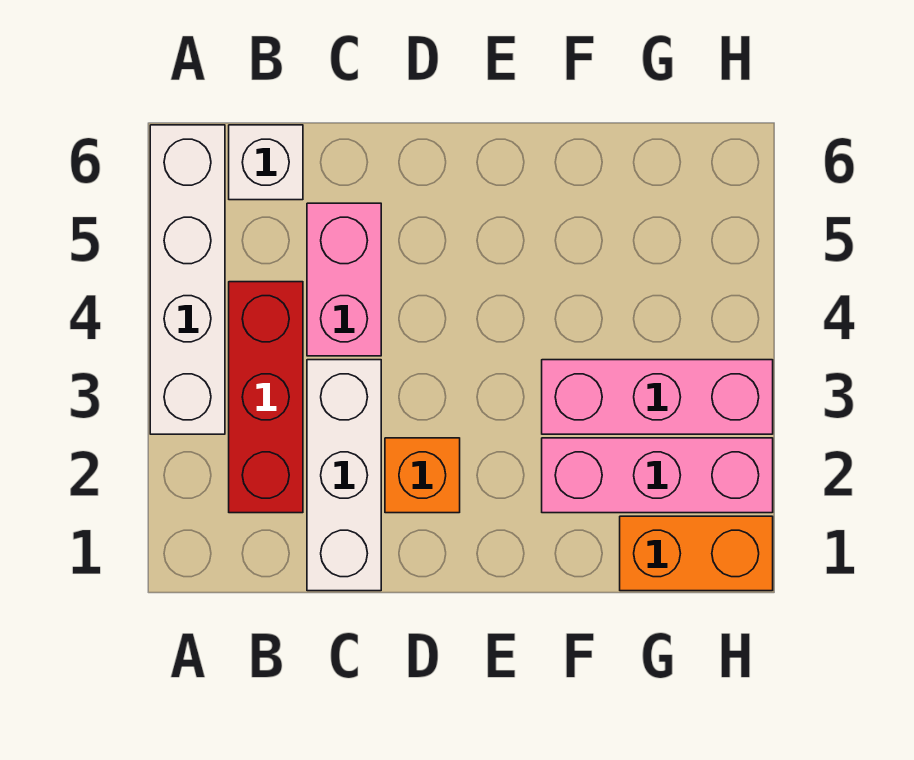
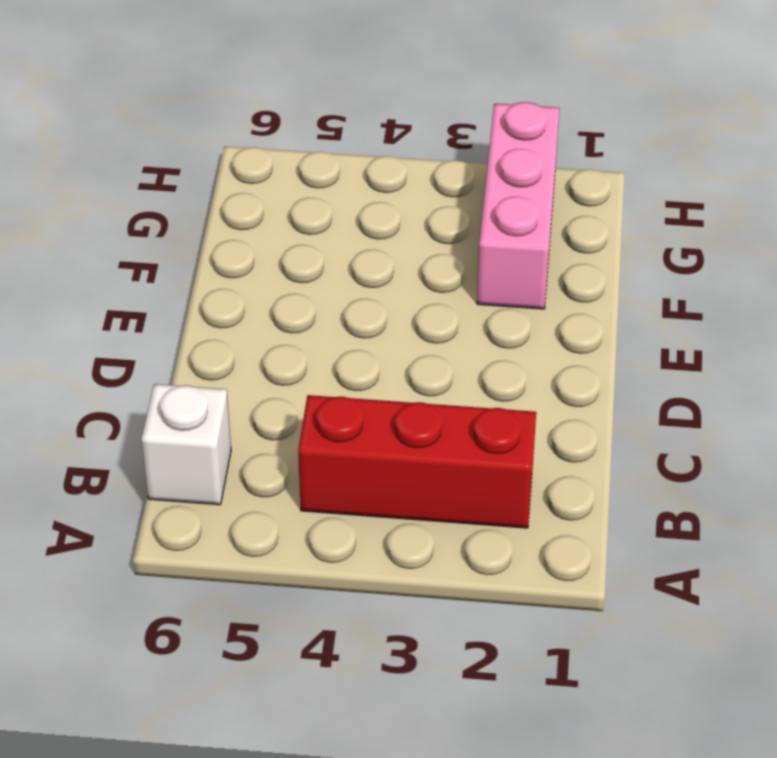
none -> white 1x4 brick [150,125,225,434]
none -> white 1x3 brick [307,360,381,591]

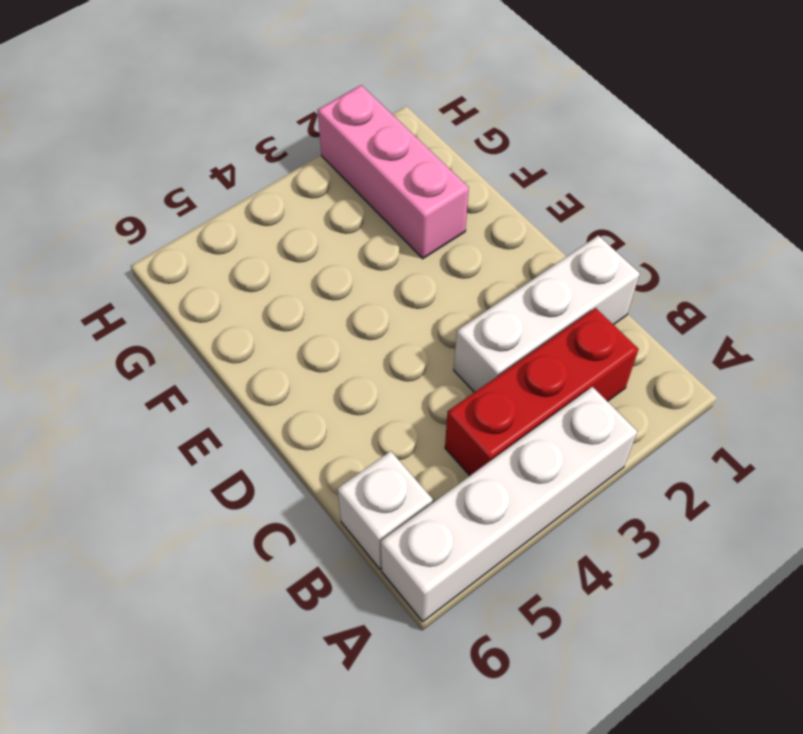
none -> pink 1x2 brick [307,203,381,356]
none -> orange 1x1 brick [385,438,460,513]

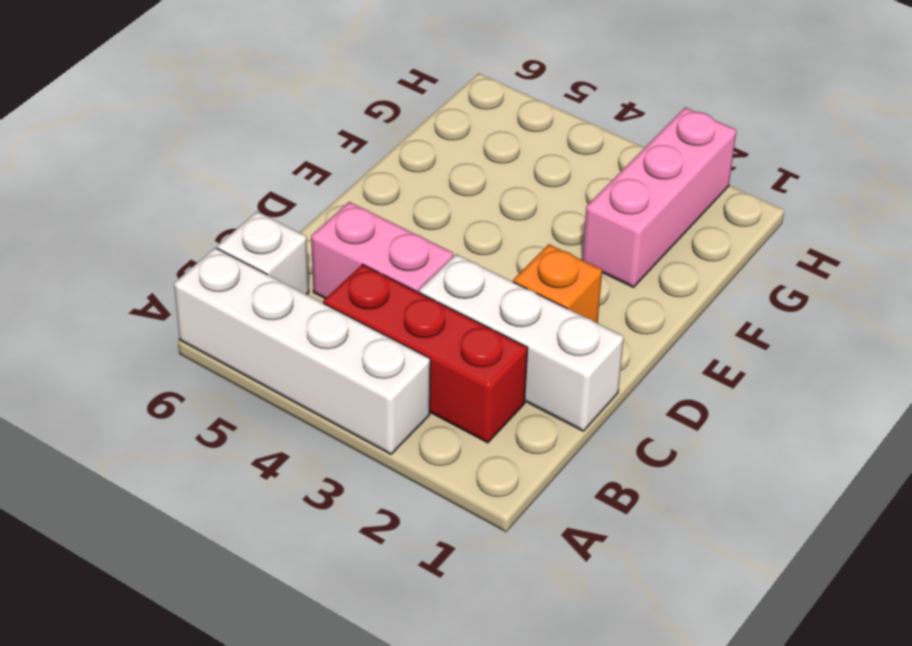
none -> pink 1x3 brick [542,360,773,434]
none -> orange 1x2 brick [620,516,773,591]

